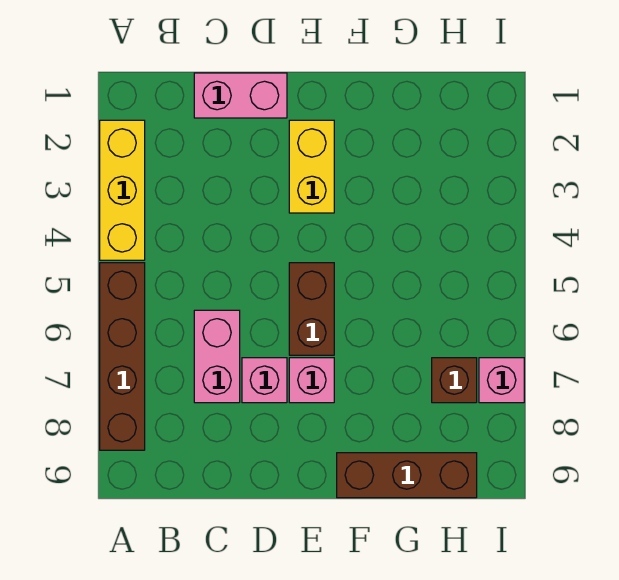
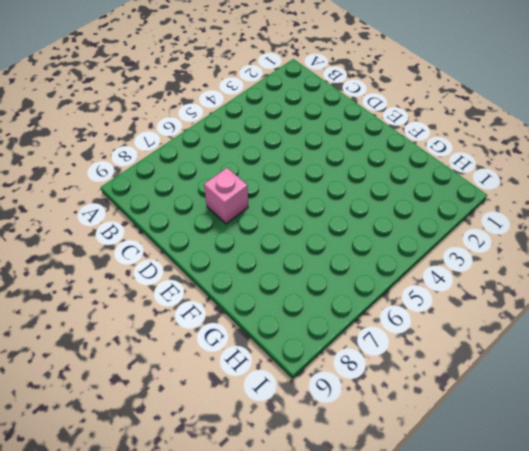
none -> yellow 1x3 brick [100,120,145,260]
none -> brown 1x4 brick [100,263,145,450]

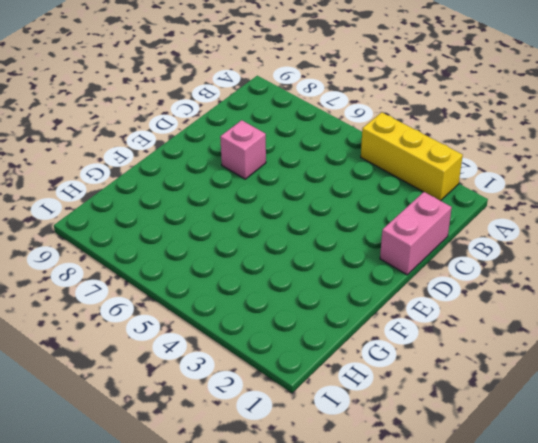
none -> brown 1x4 brick [100,263,145,450]
none -> pink 1x2 brick [194,310,240,403]

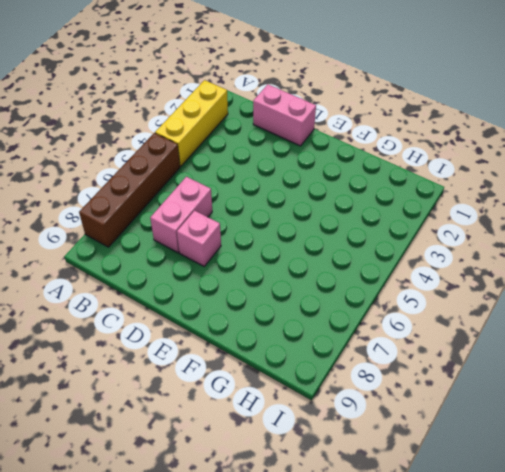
none -> yellow 1x2 brick [289,120,334,213]
none -> brown 1x2 brick [289,263,334,355]

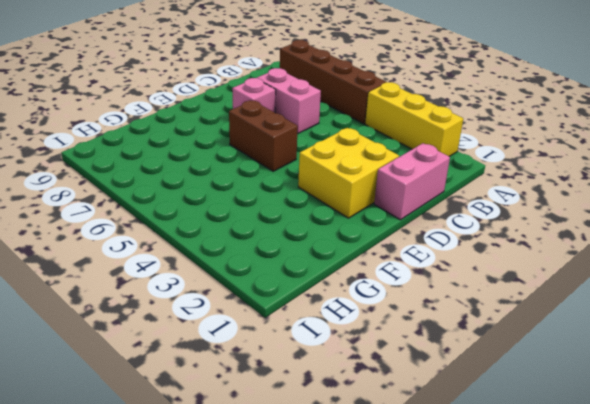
yellow 2x2 brick [298,128,399,218] -> yellow 1x2 brick [289,120,334,213]
none -> pink 1x1 brick [289,358,334,403]
none -> brown 1x3 brick [337,453,477,498]

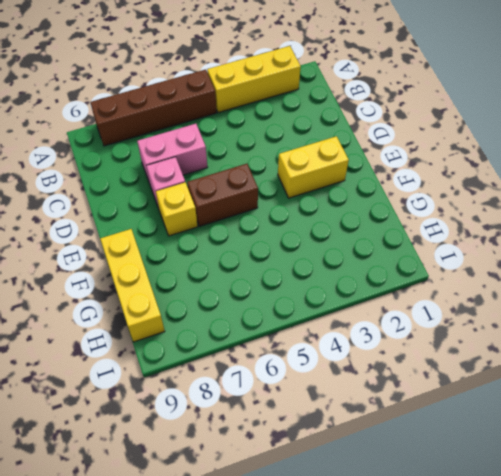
yellow 1x1 brick [156,182,198,236] -> pink 1x1 brick [289,358,334,403]
yellow 1x3 brick [100,229,165,342] -> brown 1x3 brick [337,453,477,498]
none -> pink 1x2 brick [194,73,287,118]
none -> brown 1x1 brick [432,358,477,403]

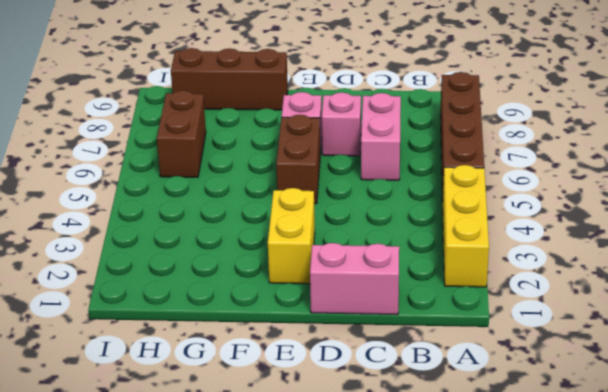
brown 1x2 brick [157,91,206,177] -> brown 1x1 brick [432,358,477,403]
none -> pink 1x1 brick [479,358,524,403]

